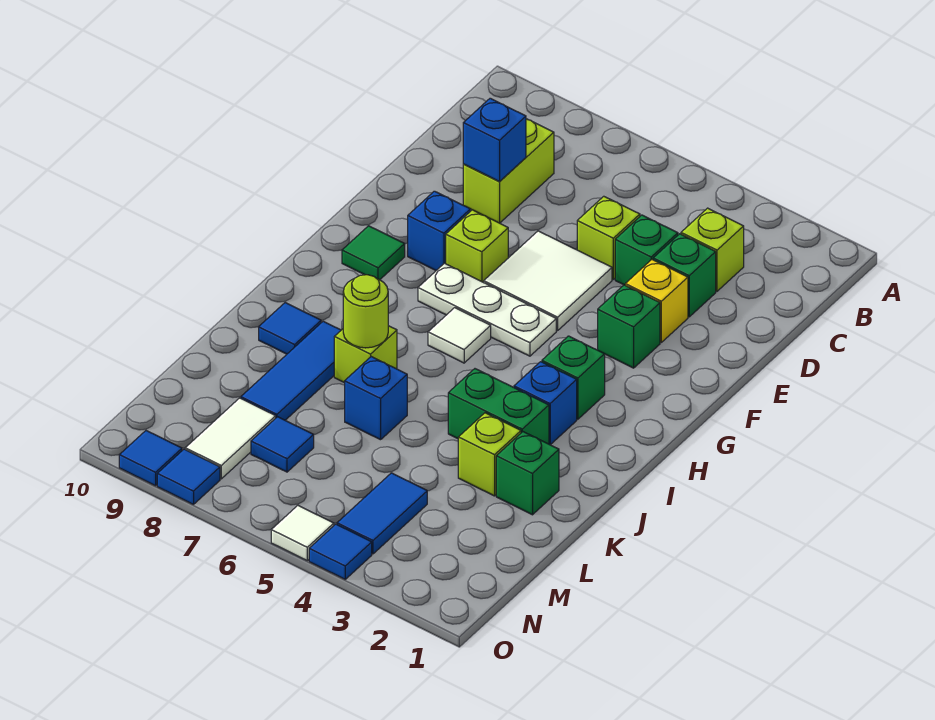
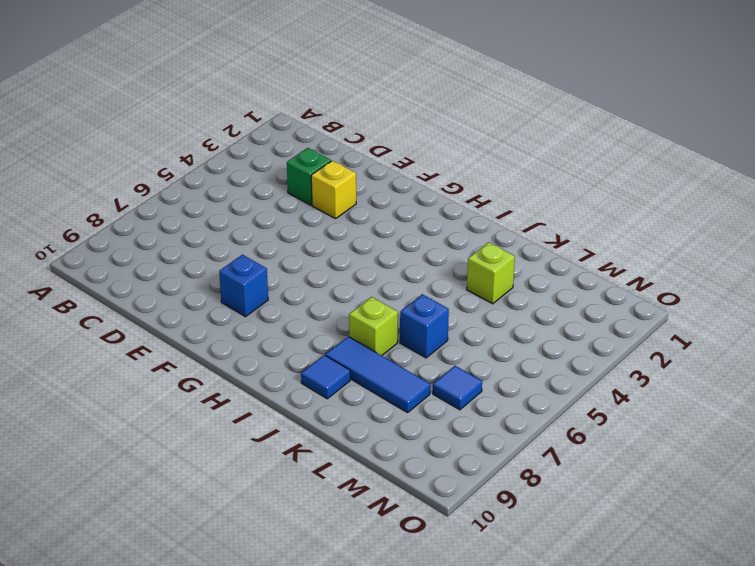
none -> lime 1x1 brick [681,208,744,291]
none -> lime 1x2 brick [463,119,554,223]
none -> green 1x1 brick [615,215,678,285]
none -> lime 1x1 brick [577,196,640,279]

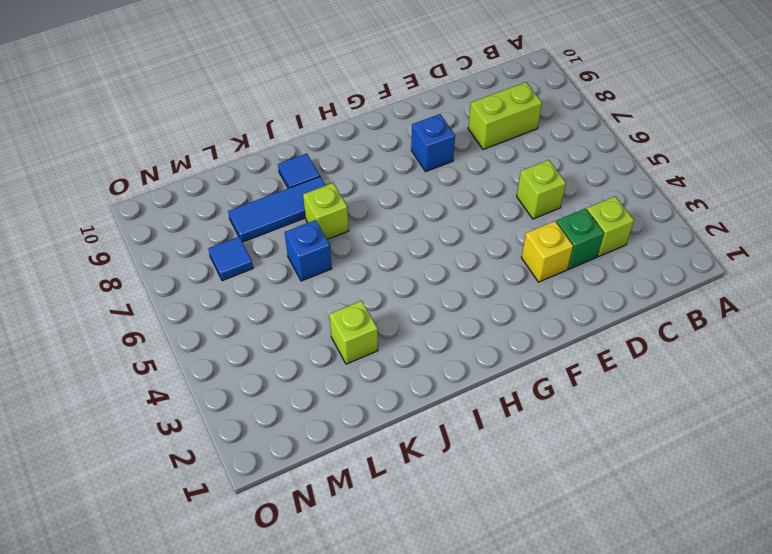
none -> green 1x1 brick [615,215,678,285]
none -> white 2x2 tile [484,231,612,330]
none -> green 1x1 brick [598,285,660,368]
none -> lime 1x1 brick [446,210,508,282]

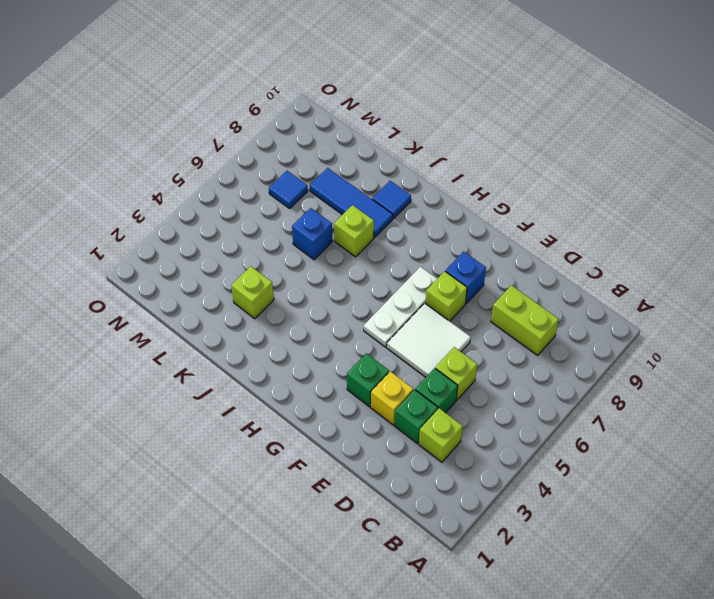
none -> green 1x1 tile [342,226,405,280]
none -> green 1x1 brick [542,336,605,419]
none -> white 1x1 tile [428,308,491,363]
none -> blue 1x1 brick [514,362,577,445]

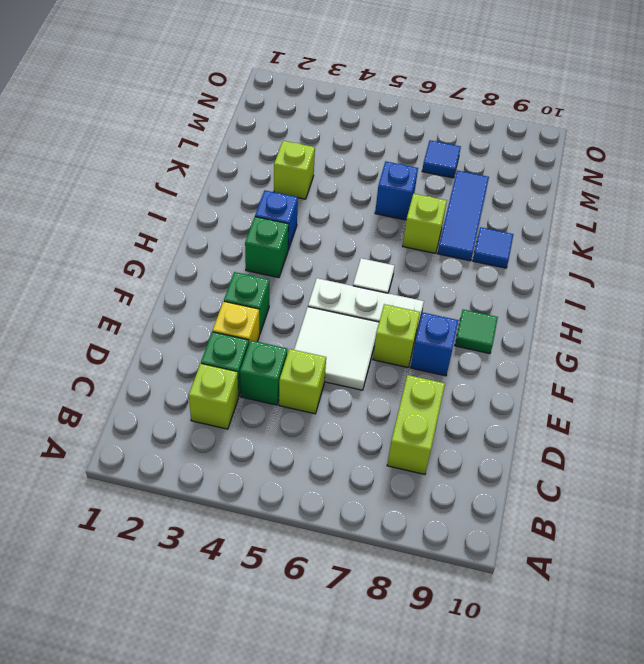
none -> green 1x2 brick [448,369,549,444]
none -> green 1x1 brick [496,432,559,515]
none -> blue 1x2 tile [337,473,427,554]
none -> white 1x2 tile [185,398,276,479]

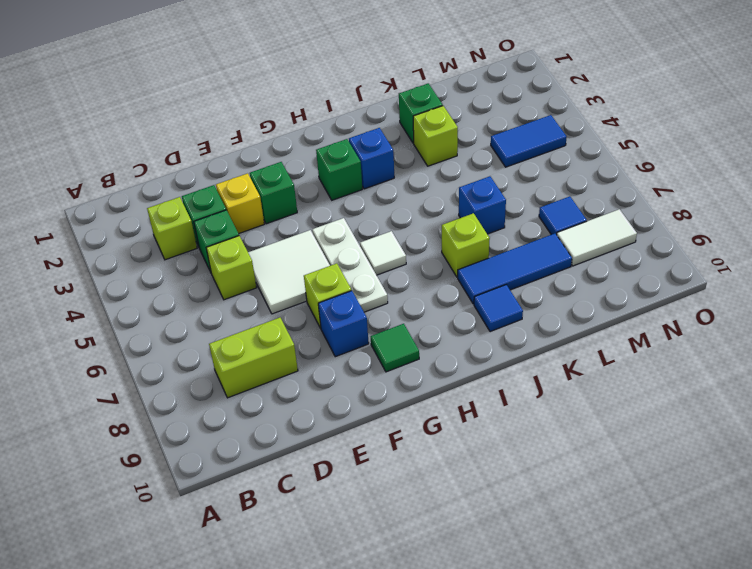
none -> green 1x2 brick [448,369,549,444]
none -> blue 1x1 tile [309,524,372,579]
none -> white 1x1 tile [271,505,334,561]
none -> blue 1x1 tile [157,449,220,504]

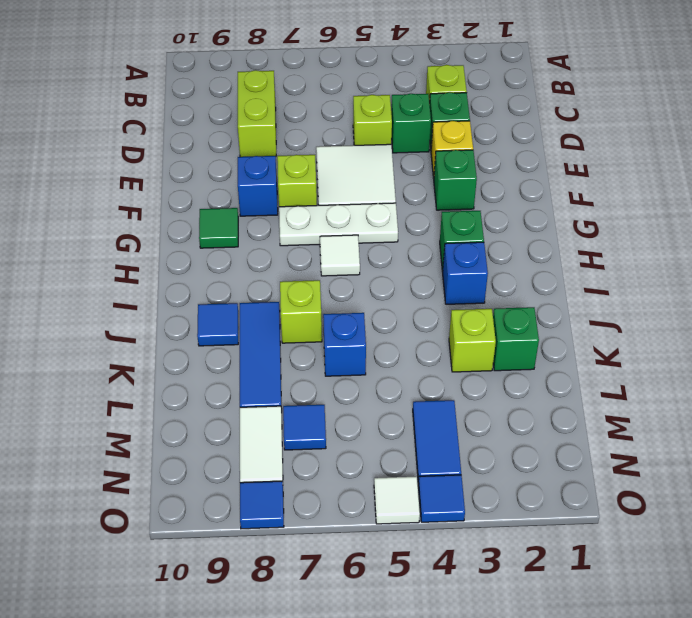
none -> green 1x2 brick [448,369,549,444]
none -> blue 1x1 tile [119,431,182,486]
none -> blue 1x1 brick [463,98,526,182]
none -> lime 1x1 round brick [343,275,388,348]

